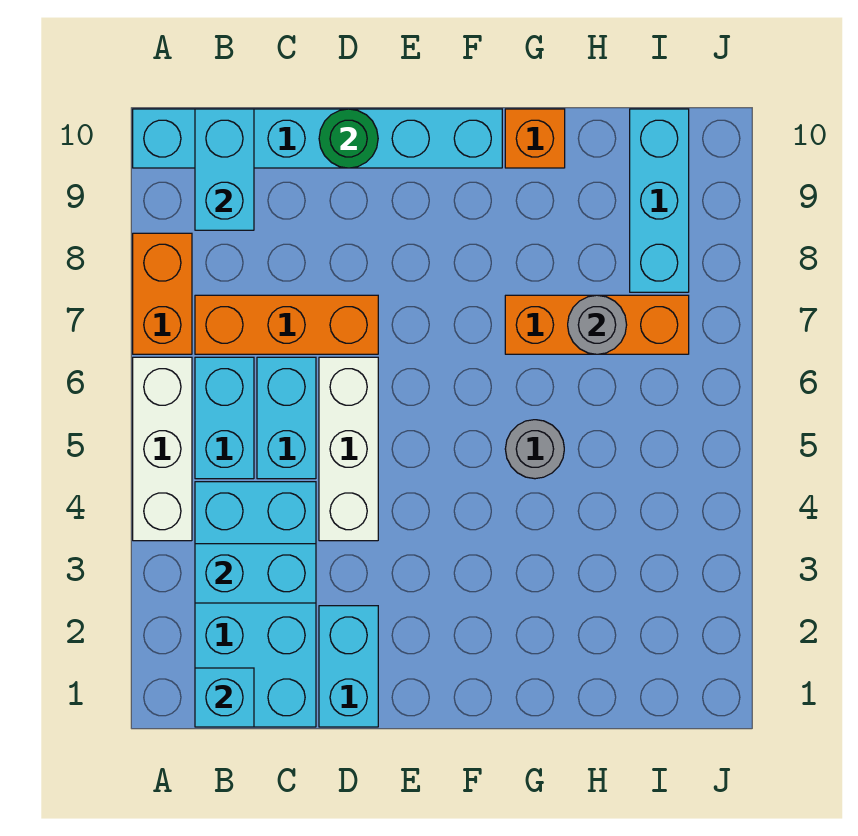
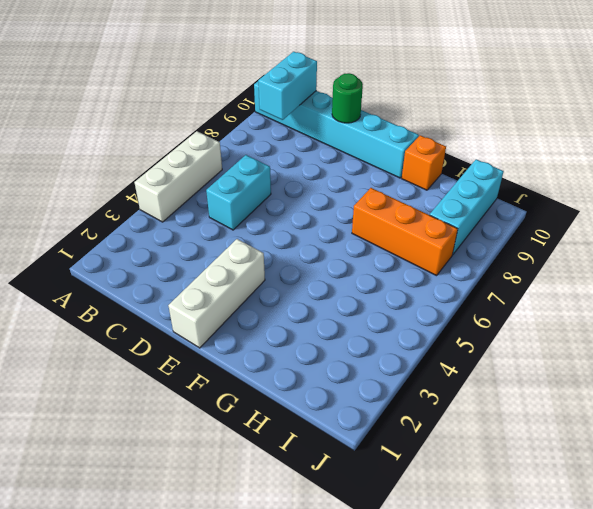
white 1x3 brick [168,239,265,348] -> white 1x3 brick moved to [319,357,378,541]
none -> orange 1x2 brick [133,233,192,354]
none -> cyan 2x4 brick [195,482,316,727]
none -> cyan 1x2 brick [195,357,254,479]

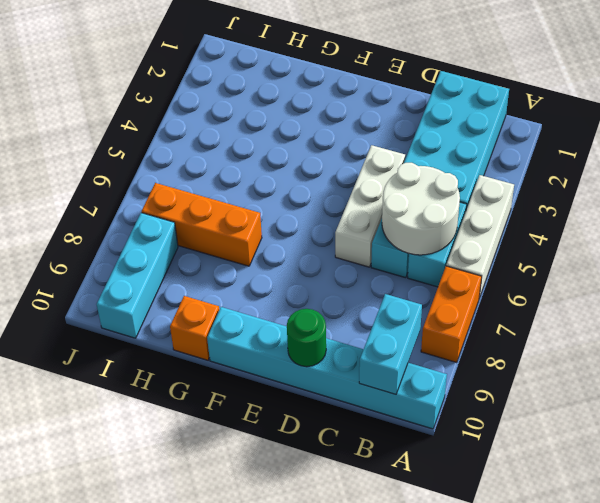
white 2x2 round brick [382,163,460,255] -> none
none -> orange 1x3 brick [195,295,378,354]
none -> cyan 1x2 brick [319,606,378,727]
none -> grey 1x1 round brick [505,420,564,479]

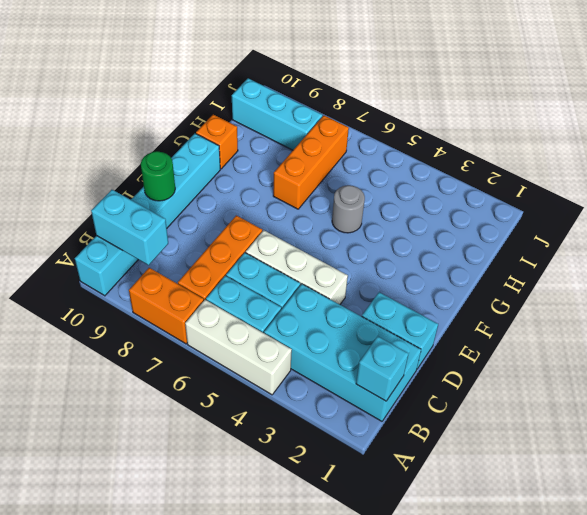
none -> cyan 1x2 brick [195,544,316,603]
none -> grey 1x1 round brick [568,295,627,354]

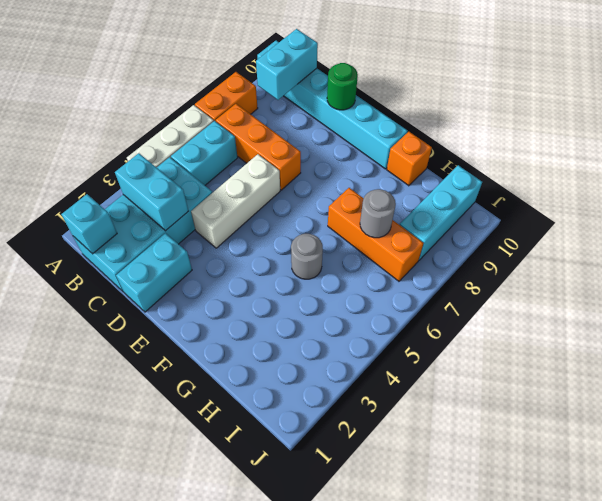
none -> cyan 1x2 brick [257,357,316,479]

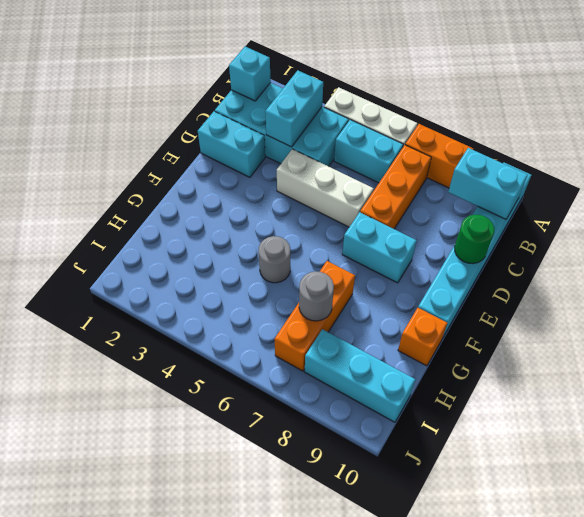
cyan 1x2 brick [342,212,417,283] -> cyan 1x2 brick moved to [257,357,316,479]

